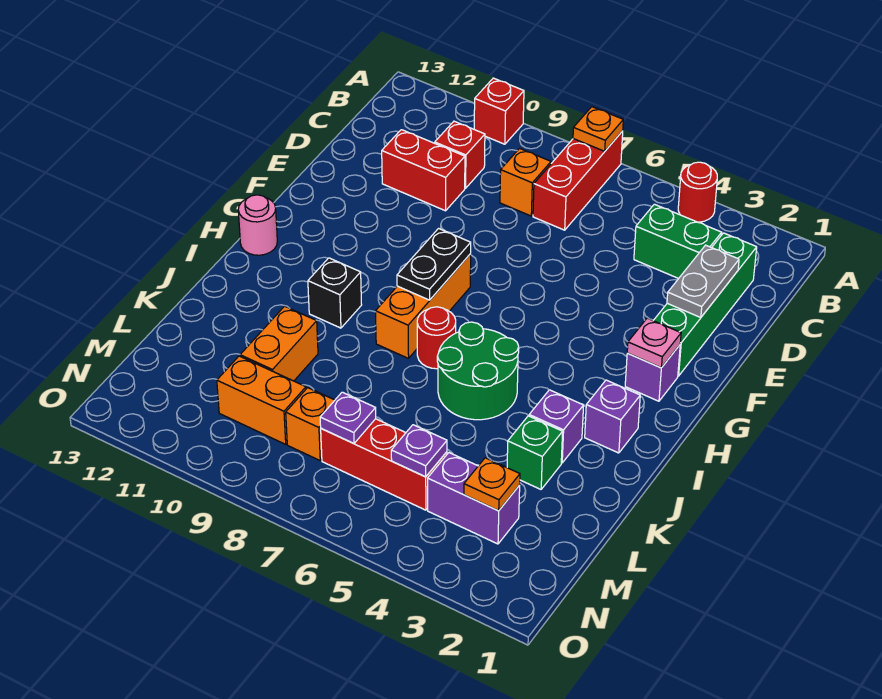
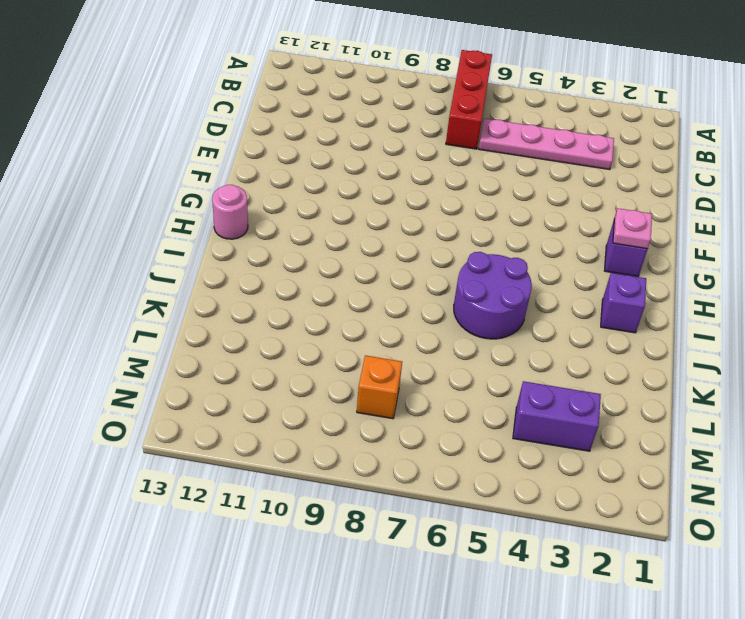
pink 1x4 plate [479,118,614,170] -> green 1x2 brick [634,204,722,279]
purple 2x2 round brick [454,252,532,339] -> green 2x2 round brick [437,322,519,420]
none -> red 1x1 round brick [678,162,717,222]
none -> red 1x1 brick [474,78,524,144]
none -> green 1x4 brick [653,233,757,376]

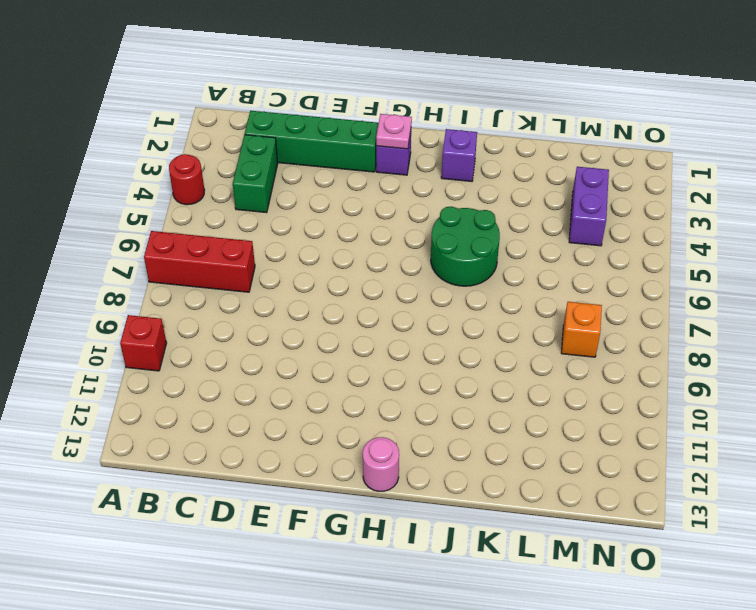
none -> orange 1x1 brick [500,148,551,216]
none -> red 1x1 brick [435,121,485,188]
none -> red 1x2 brick [382,130,465,211]

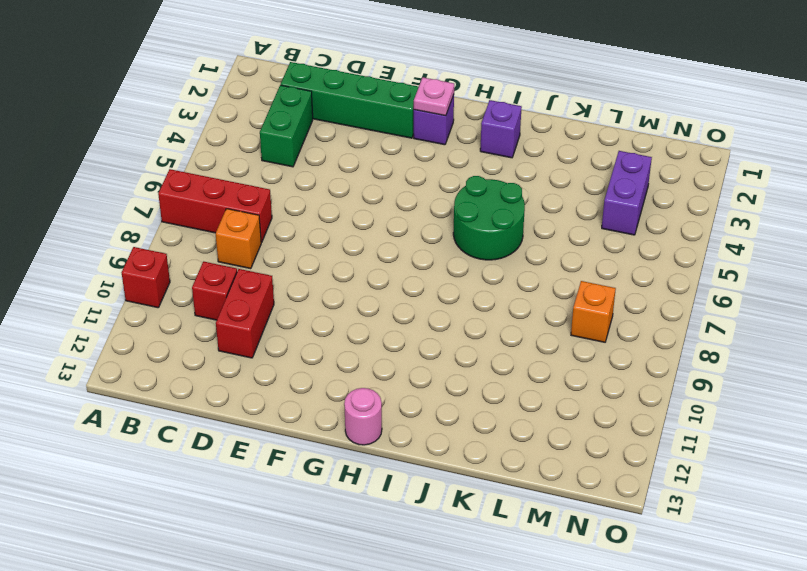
none -> red 1x1 round brick [678,162,717,222]
none -> orange 1x3 brick [376,254,471,358]
none -> red 1x1 round brick [417,307,456,369]

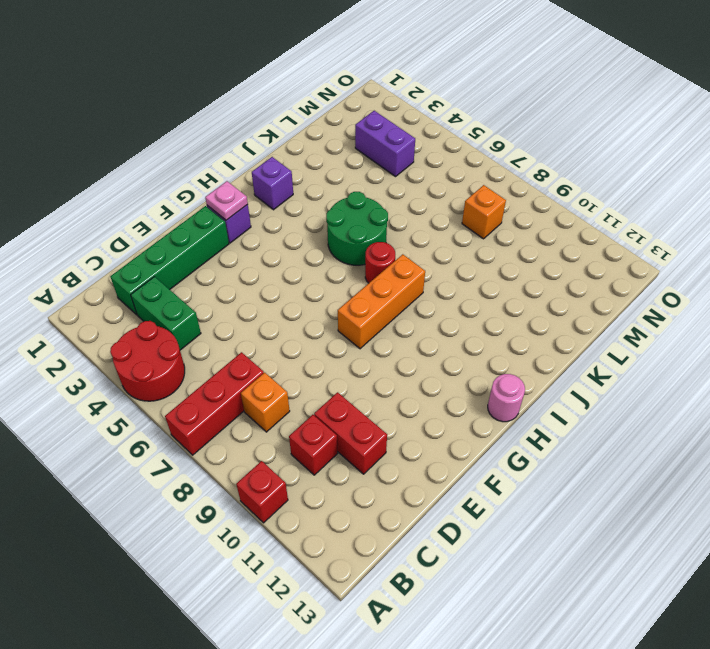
red 2x2 round brick [110,321,185,401] -> red 1x1 round brick [678,162,717,222]
none -> black 1x1 brick [308,258,362,328]
none -> purple 1x1 brick [529,390,584,463]
none -> green 1x1 brick [507,416,563,489]

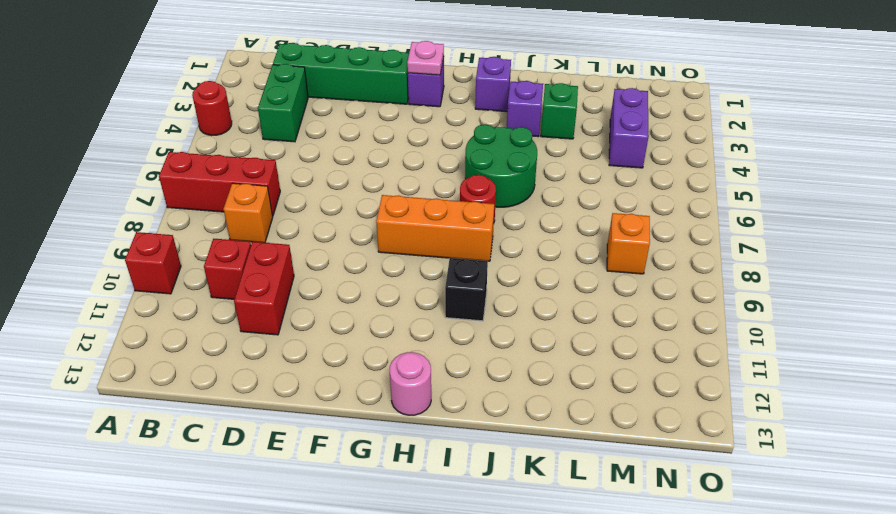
none -> orange 1x2 brick [240,306,318,381]
none -> red 1x3 brick [321,419,447,510]
none -> orange 1x2 brick [217,356,306,444]

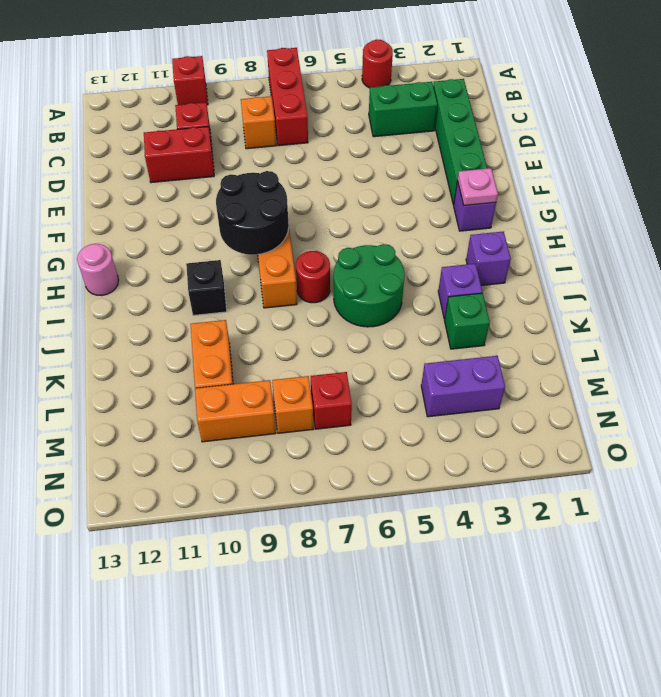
black 2x2 round brick [216,171,289,255] -> black 1x2 plate [397,229,471,300]
red 1x1 brick [311,372,352,429] -> red 1x3 brick [321,419,447,510]
none -> orange 1x1 plate [573,107,623,151]
none -> grey 1x2 plate [667,245,739,318]
none -> orange 1x1 plate [464,458,520,511]

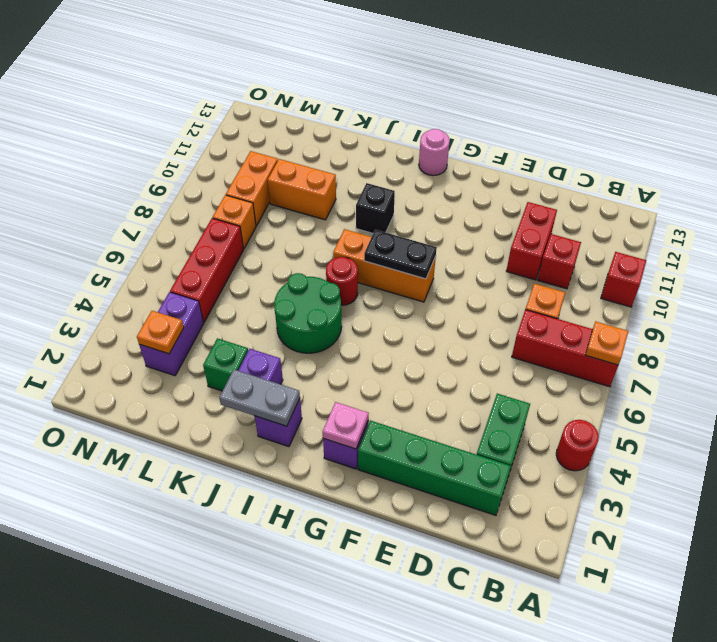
grey 1x2 plate [219,370,300,426] -> grey 1x2 plate moved to [667,245,739,318]
none -> purple 1x1 plate [391,425,447,477]
none -> purple 1x1 plate [320,392,376,443]

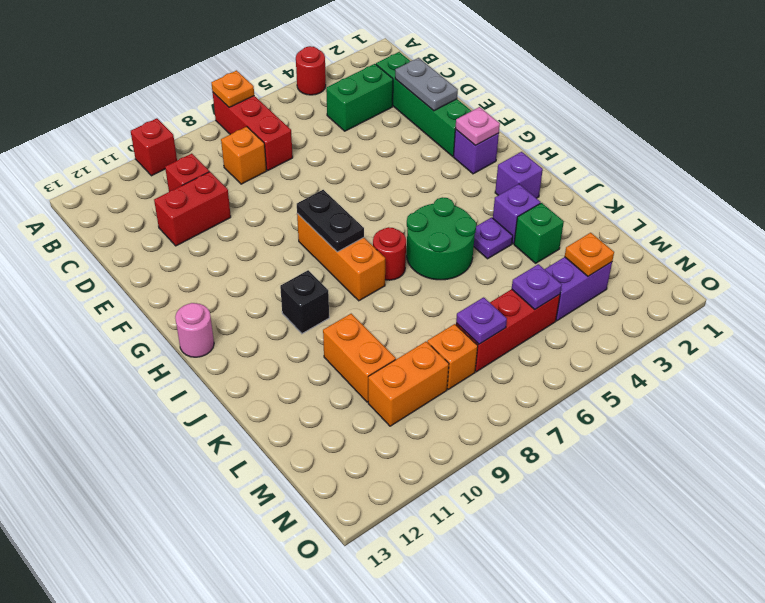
purple 1x1 plate [474,217,513,259] -> none

